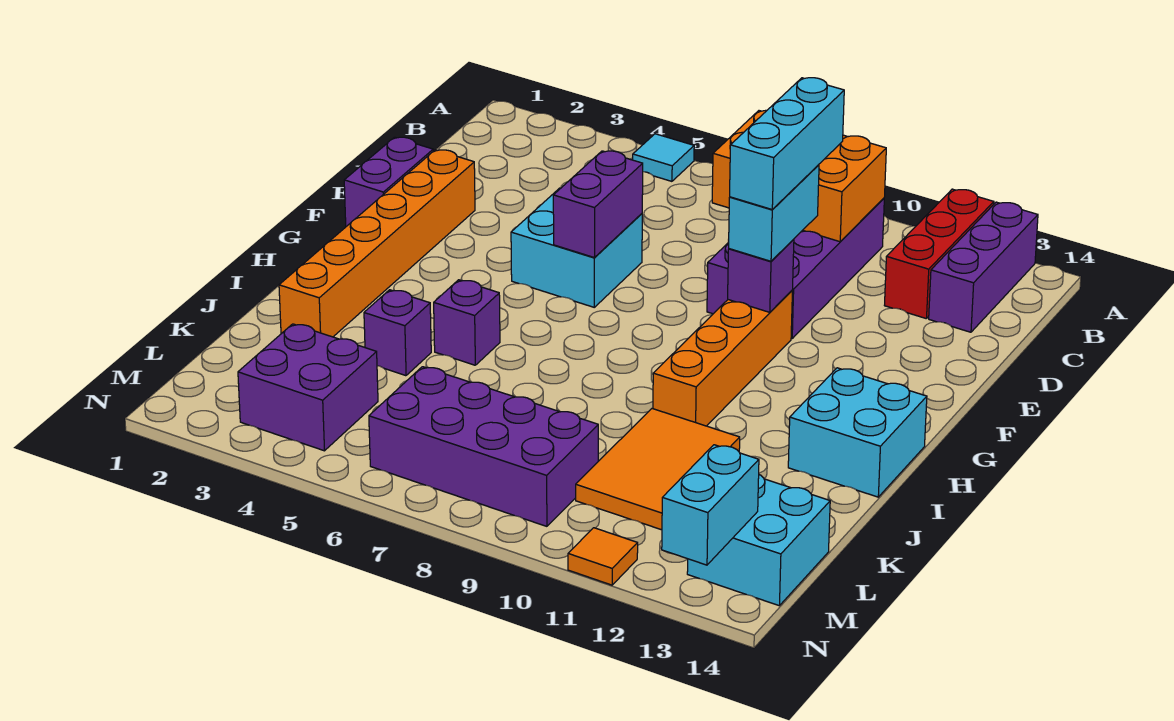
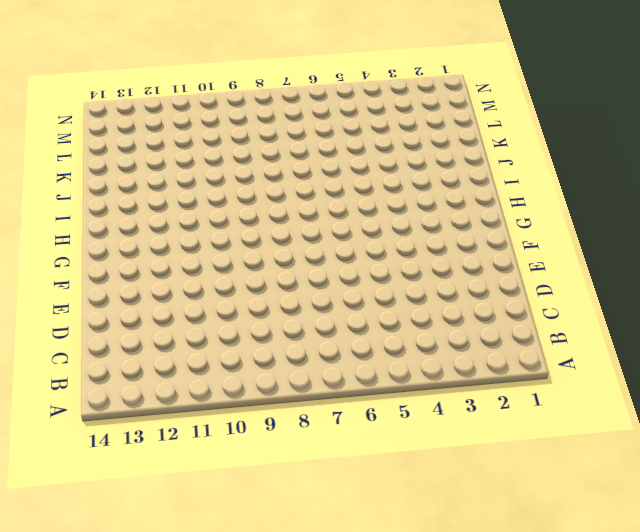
none -> cyan 1x1 tile [633,134,694,181]
none -> red 1x3 brick [884,189,994,319]
none -> purple 1x3 brick [929,202,1038,332]

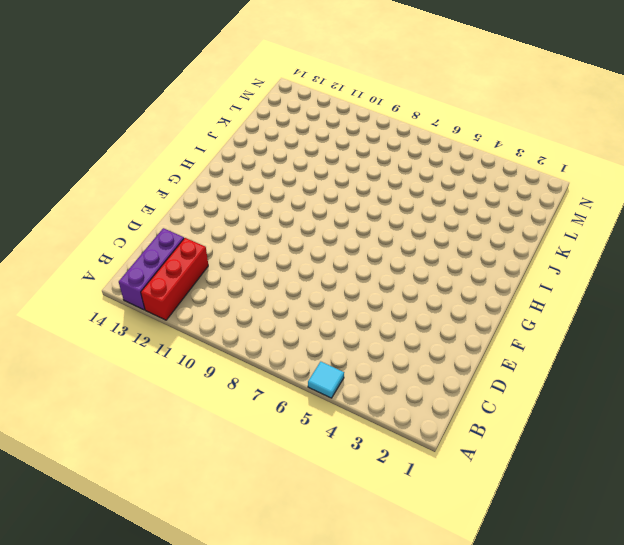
none -> purple 2x4 brick [707,198,884,339]
none -> purple 1x2 brick [344,137,433,226]
none -> orange 1x6 brick [279,150,475,337]

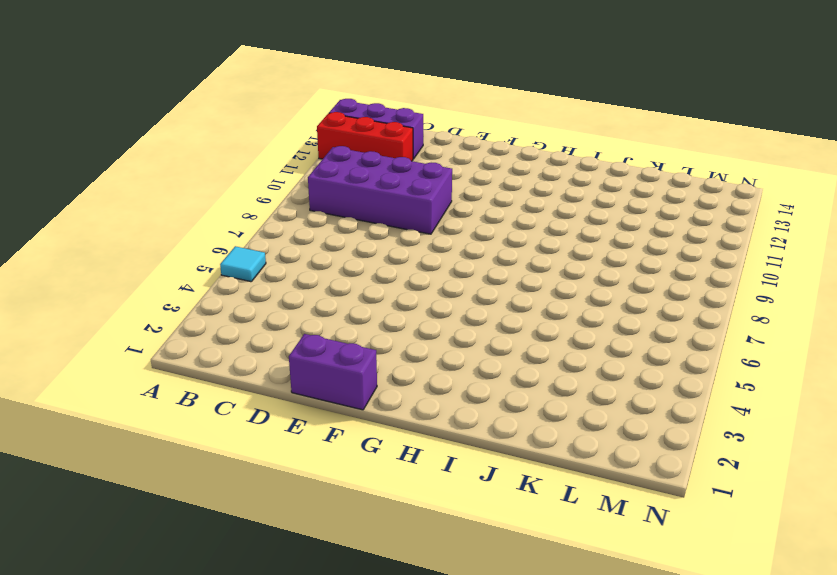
none -> orange 1x6 brick [279,150,475,337]
none -> cyan 2x2 brick [511,188,642,307]
none -> orange 1x4 brick [653,291,792,426]

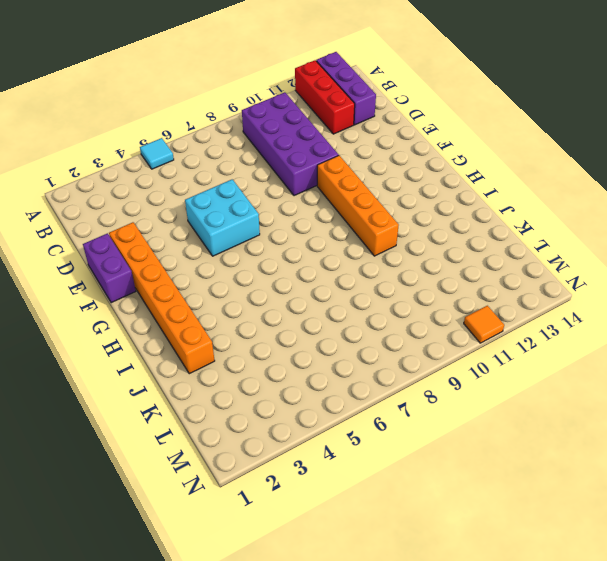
none -> cyan 2x2 brick [788,368,927,497]
none -> purple 1x1 brick [434,280,500,365]
none -> purple 1x1 brick [364,290,431,376]

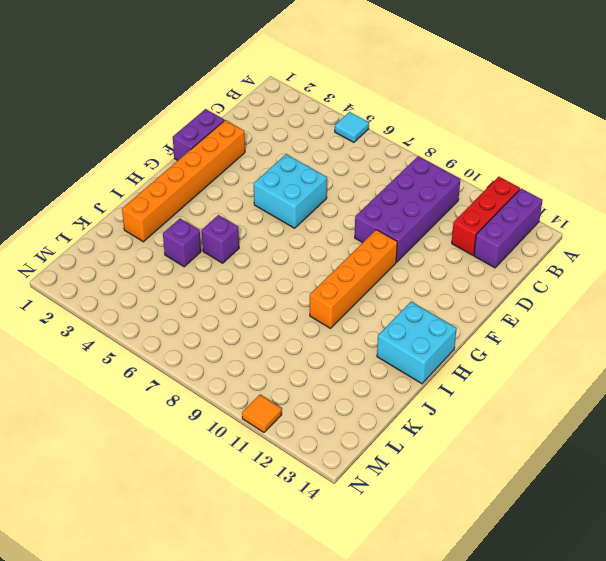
none -> orange 2x3 tile [576,409,740,530]
none -> purple 2x2 brick [238,324,378,451]
none -> purple 2x4 brick [369,367,598,526]

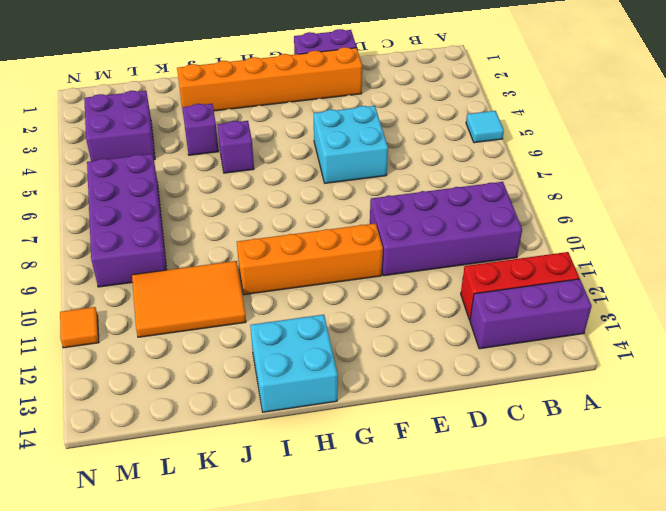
none -> cyan 2x2 brick [687,475,830,605]
none -> orange 2x3 brick [712,110,886,242]
none -> purple 1x2 brick [553,151,643,257]

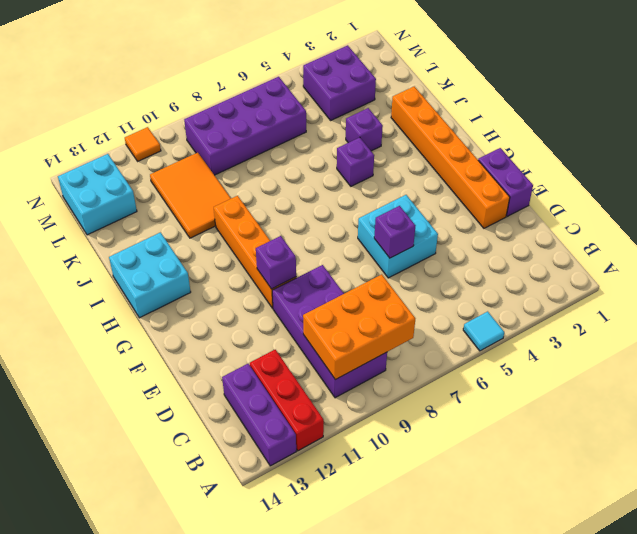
purple 1x1 brick [374,206,415,258] -> purple 1x2 brick [553,151,643,257]
none -> cyan 1x2 brick [662,445,759,565]
none -> cyan 1x2 brick [729,165,819,261]
none -> cyan 1x3 brick [730,78,844,210]

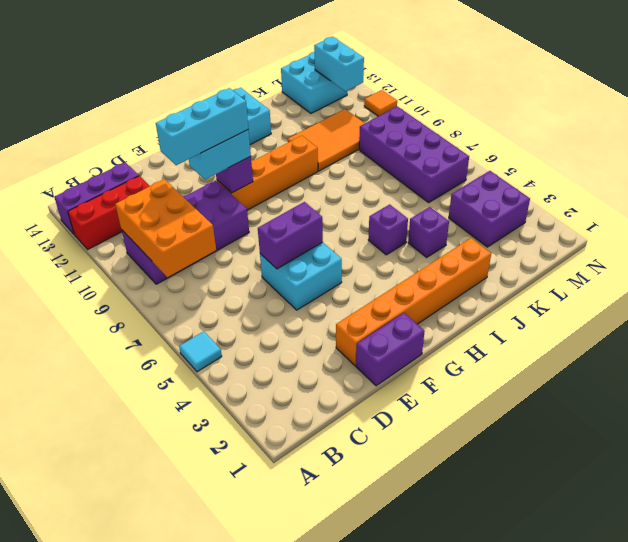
cyan 1x2 brick [314,37,364,91] -> cyan 1x2 brick turned to [662,445,759,565]

